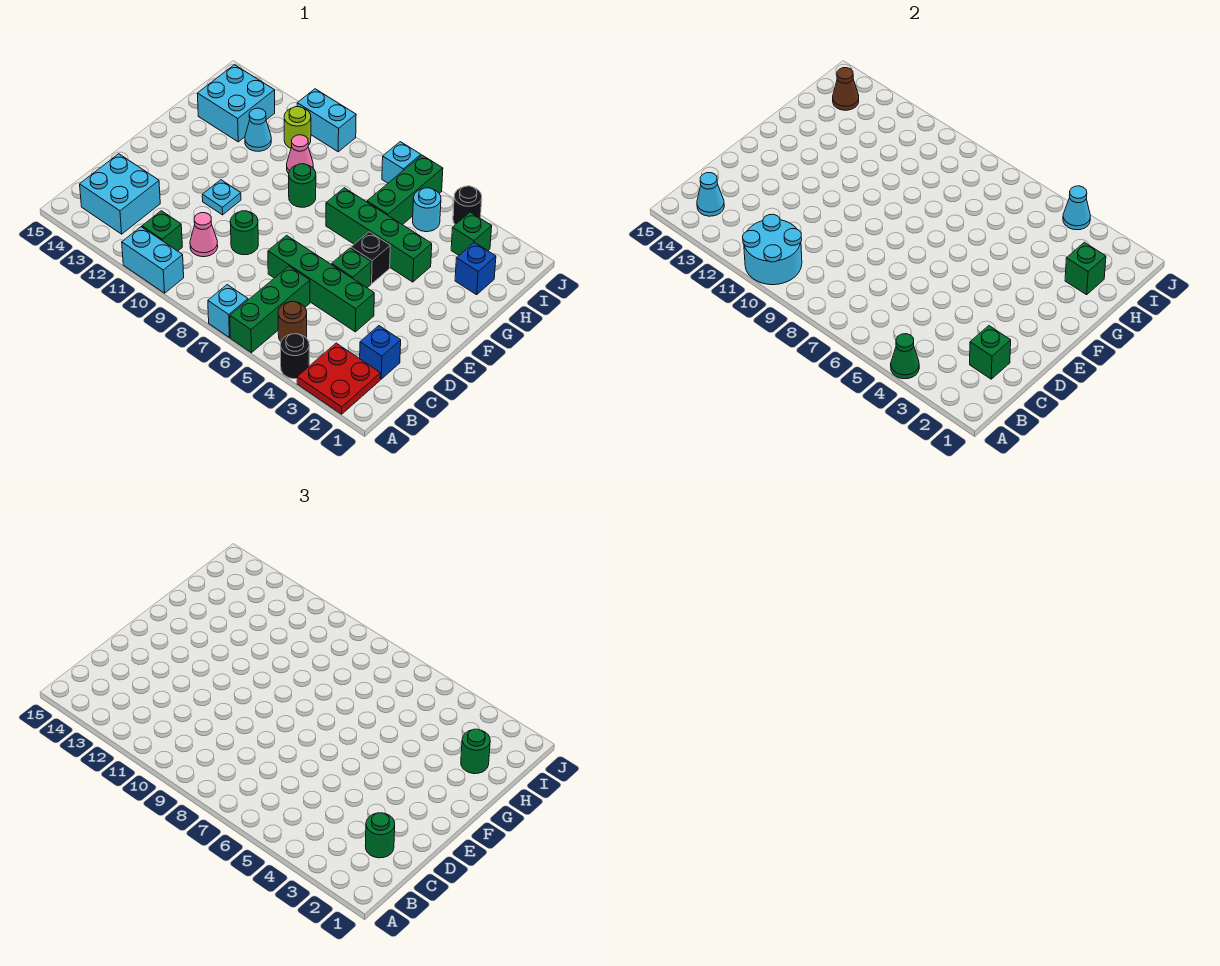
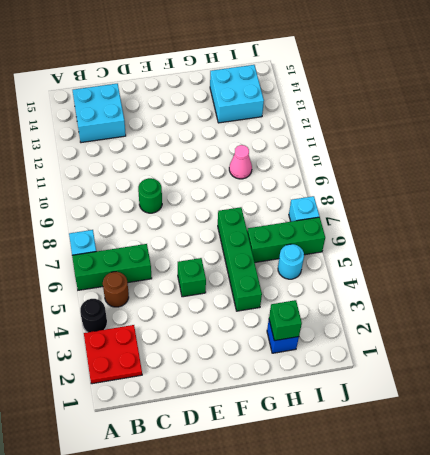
none -> cyan 1x2 brick [122,227,184,293]
none -> green 1x1 brick [142,211,182,251]
none -> blue 1x1 brick [360,326,401,379]
none -> pink 1x1 cone [190,213,218,257]

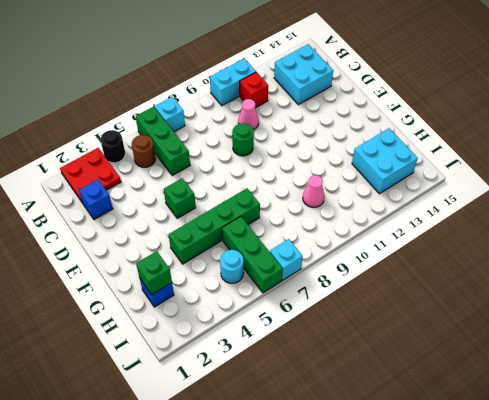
red 1x1 brick [240,72,268,108] -> green 1x1 brick [142,211,182,251]
none -> green 1x4 brick [268,235,374,332]
none -> cyan 1x1 plate [202,180,241,215]
none -> black 1x1 brick [351,232,390,284]
none -> green 1x1 round brick [289,164,316,207]

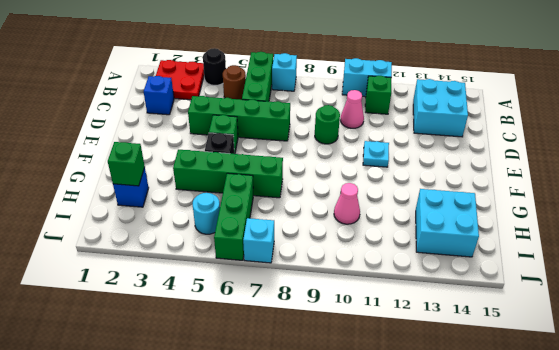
none -> green 1x1 round brick [289,164,316,207]
none -> cyan 1x1 cone [245,108,271,151]
none -> green 1x1 brick [451,212,492,255]
none -> lime 1x1 round brick [284,107,311,148]

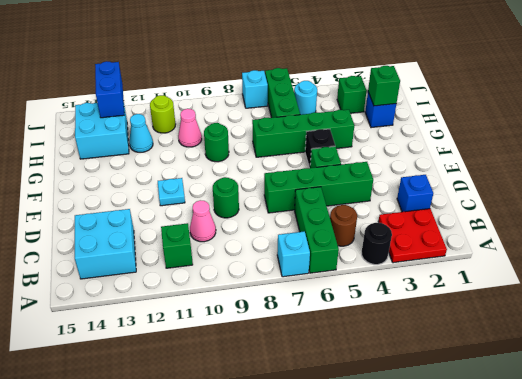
blue 1x2 brick [95,61,124,118] -> none
none -> cyan 1x2 brick [122,227,184,293]
none -> black 1x1 round brick [453,186,482,225]
none -> cyan 1x2 brick [297,89,356,152]
none -> green 1x1 cone [891,334,919,379]

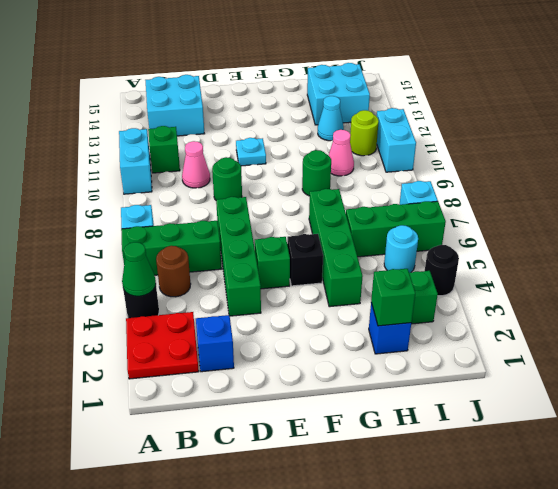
none -> cyan 2x2 round brick [743,214,802,285]
none -> cyan 1x1 cone [697,173,724,216]
none -> green 1x1 brick [970,326,1011,379]
none -> brown 1x1 cone [833,68,859,110]

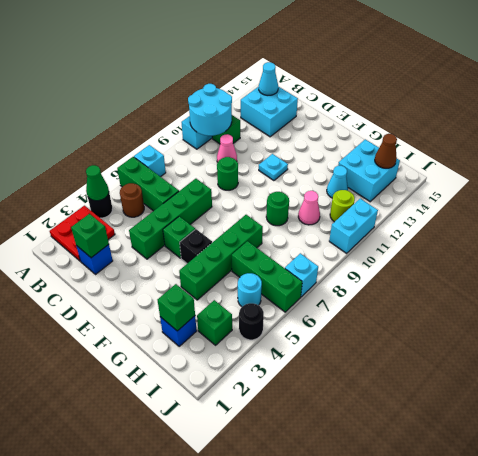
none -> cyan 1x1 cone [1063,186,1090,230]
none -> green 1x1 round brick [365,813,395,858]
none -> green 1x1 round brick [461,729,490,774]

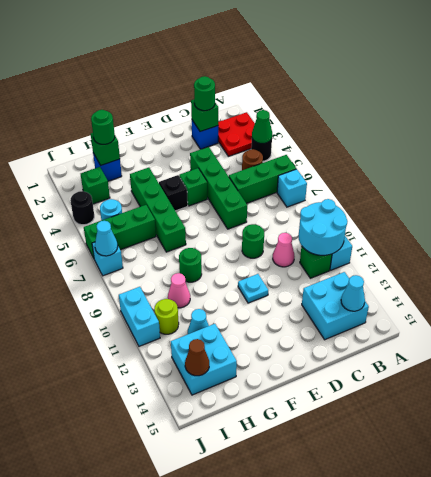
cyan 1x1 cone [95,221,118,256] -> cyan 1x1 cone moved to [1063,186,1090,230]

